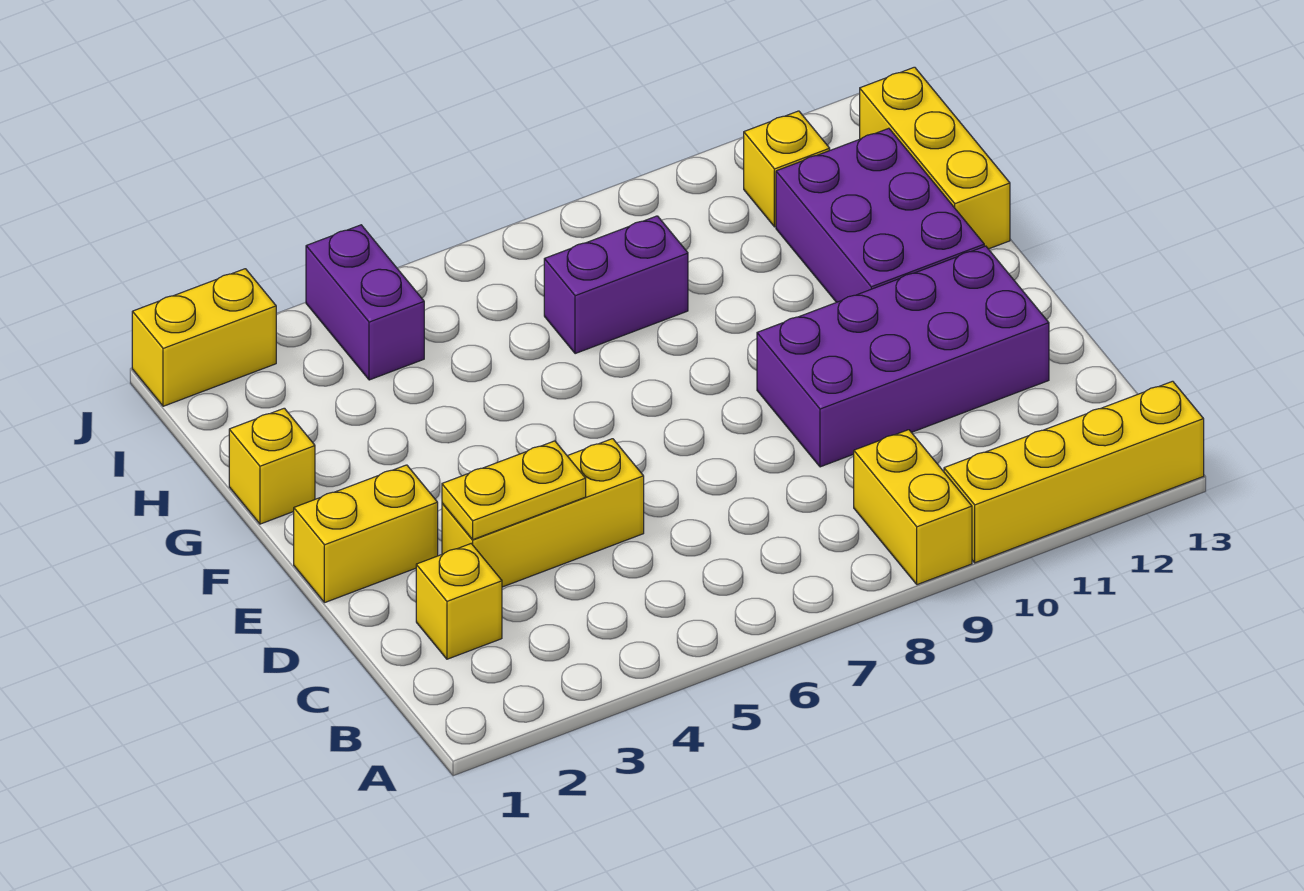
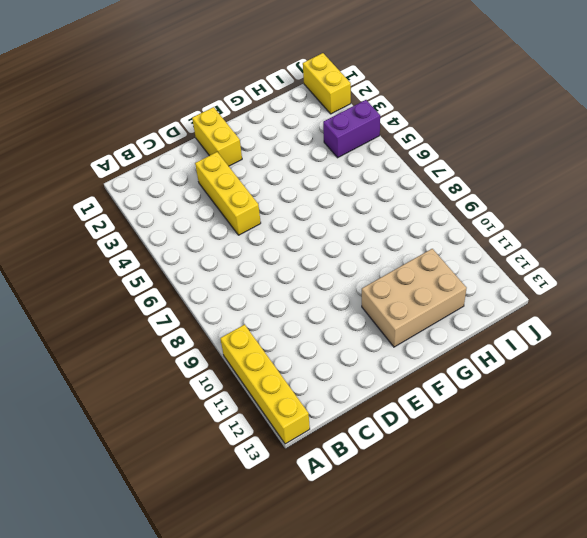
tan 2x3 brick [362,249,467,347] -> purple 2x3 brick [776,128,984,302]
none -> yellow 1x2 brick [854,430,972,585]
none -> yellow 1x1 brick [416,544,502,659]
none -> purple 2x4 brick [757,246,1049,467]

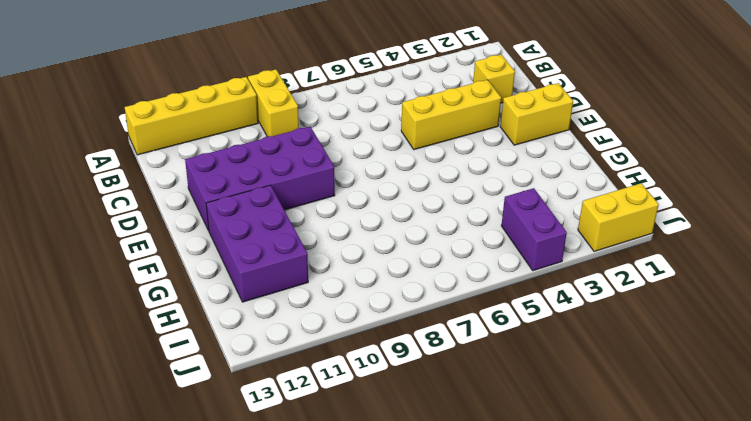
none -> yellow 1x1 brick [229,408,315,524]
none -> yellow 1x3 brick [860,67,1010,249]
none -> purple 1x2 brick [544,216,688,354]

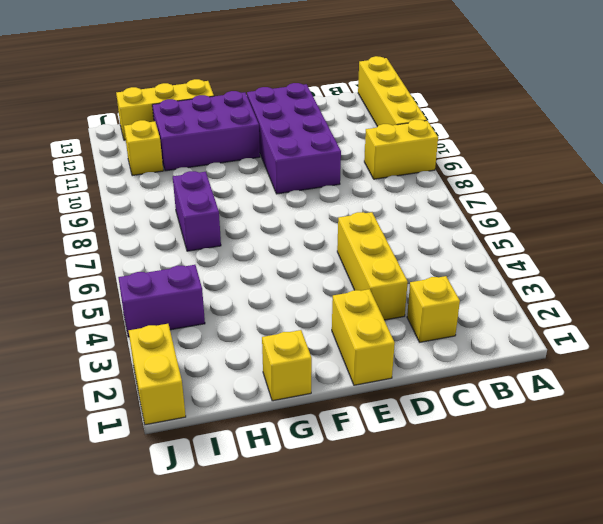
none -> yellow 1x2 plate [442,441,586,539]

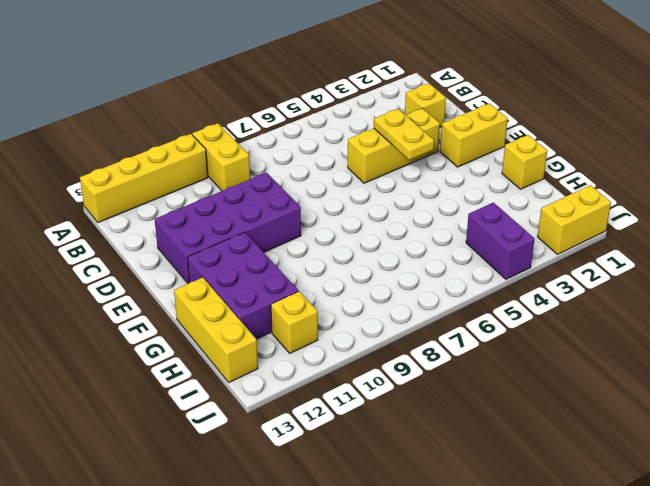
yellow 1x2 plate [374,109,434,160] -> yellow 1x2 plate turned to [442,441,586,539]
none -> purple 1x2 brick [544,216,688,354]

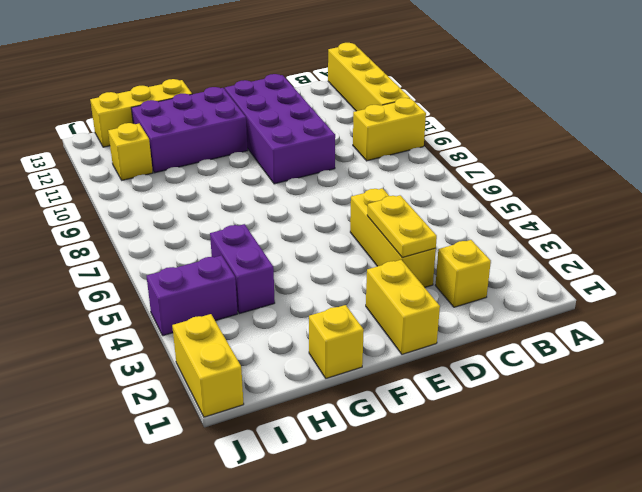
purple 1x2 brick [210,224,275,314] -> purple 1x2 brick moved to [544,216,688,354]

